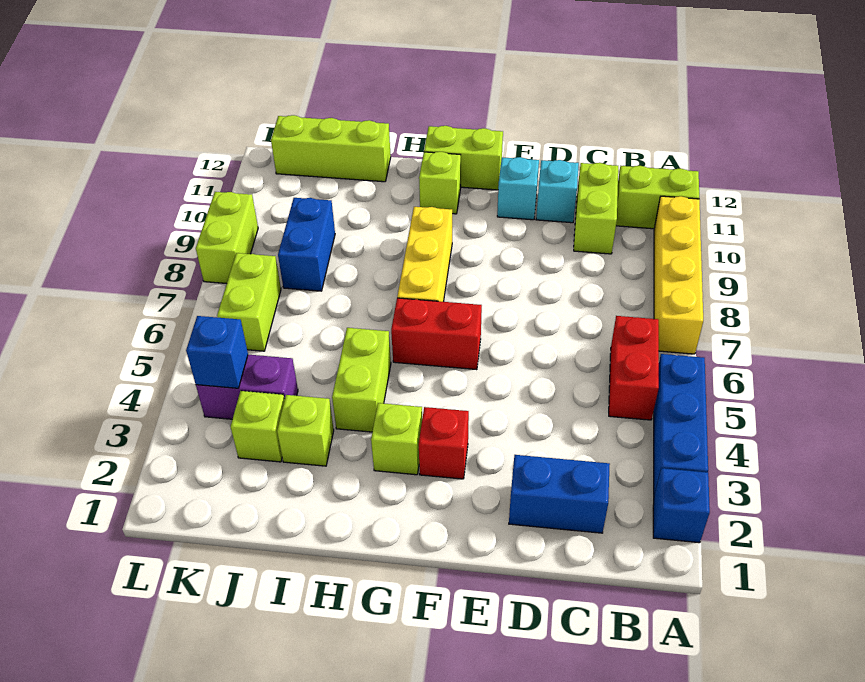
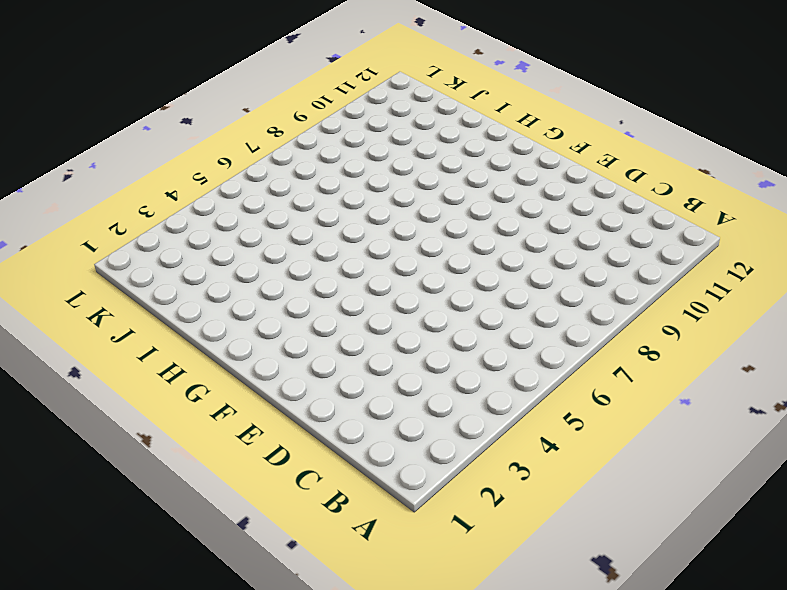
none -> blue 1x1 brick [653,468,710,543]
none -> blue 1x3 brick [654,354,708,495]
none -> yellow 1x4 brick [654,196,703,354]

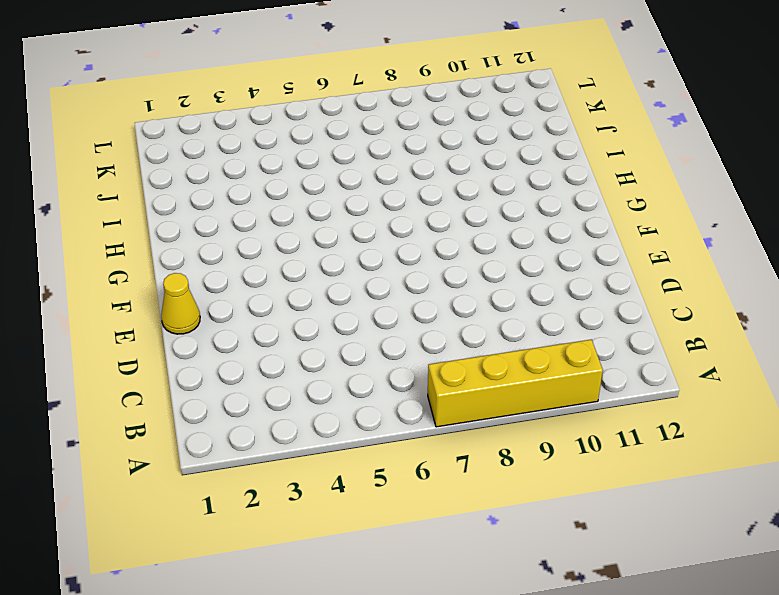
yellow 1x1 cone [161,273,200,334] -> none
none -> blue 1x1 brick [653,468,710,543]
none -> blue 1x3 brick [654,354,708,495]
none -> lime 1x2 brick [616,166,699,229]

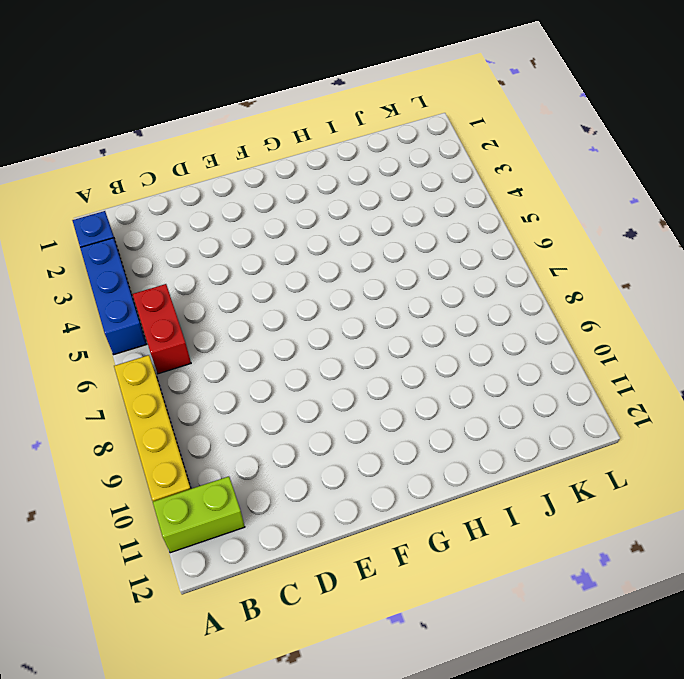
none -> blue 1x2 brick [509,455,610,533]
none -> lime 1x2 brick [574,163,618,254]
none -> cyan 1x1 brick [536,160,579,223]

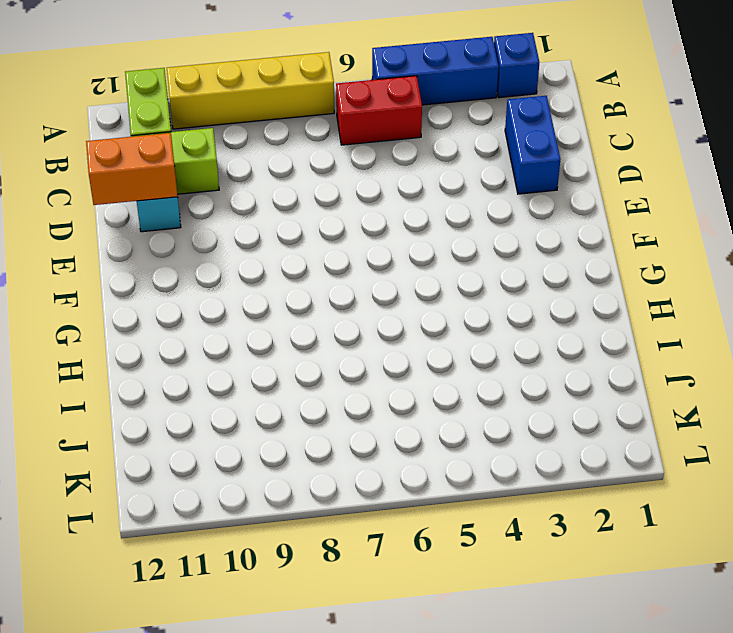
orange 1x2 brick [86,133,178,205] -> none
none -> cyan 1x1 brick [497,157,539,220]
none -> red 1x1 brick [419,407,469,479]
none -> red 1x2 brick [391,298,482,370]

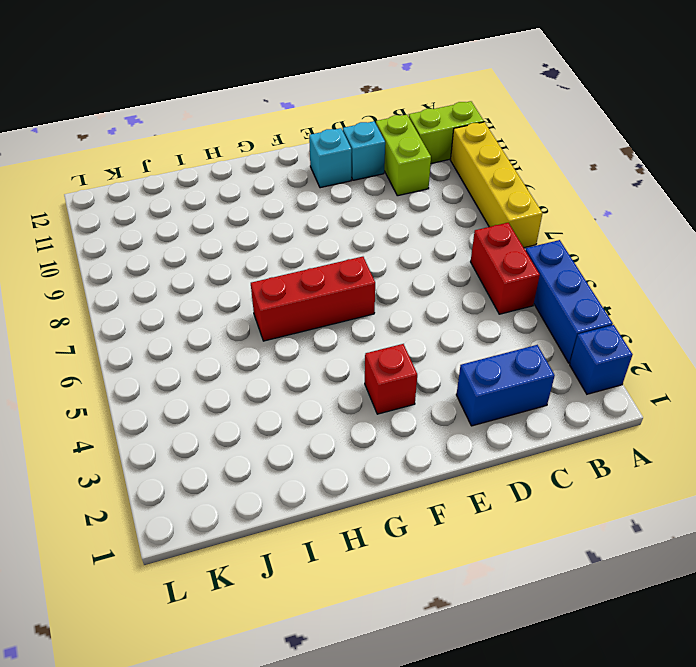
red 1x3 brick [251,257,375,341] -> red 1x2 brick [391,298,482,370]
none -> lime 1x2 brick [424,126,503,190]
none -> lime 1x1 brick [371,403,422,475]
none -> yellow 1x3 brick [397,207,452,302]

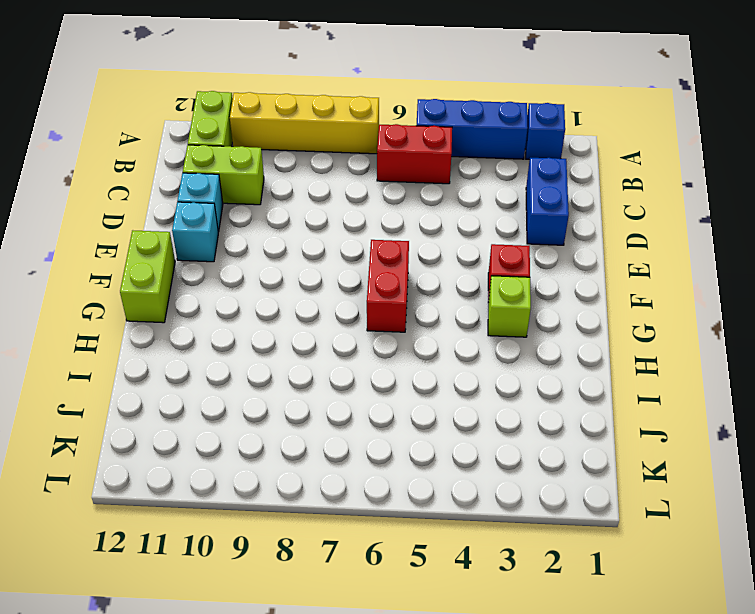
none -> yellow 1x3 brick [397,207,452,302]
none -> lime 1x1 brick [419,152,461,214]
none -> lime 1x2 brick [332,328,391,432]

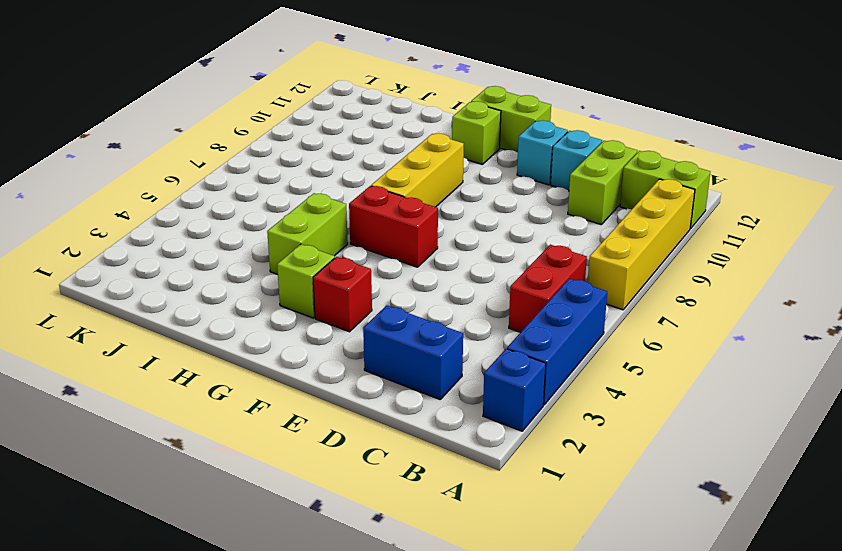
none -> lime 1x1 brick [277,395,334,466]
none -> lime 1x3 brick [271,115,391,182]
none -> lime 1x1 brick [231,391,285,462]

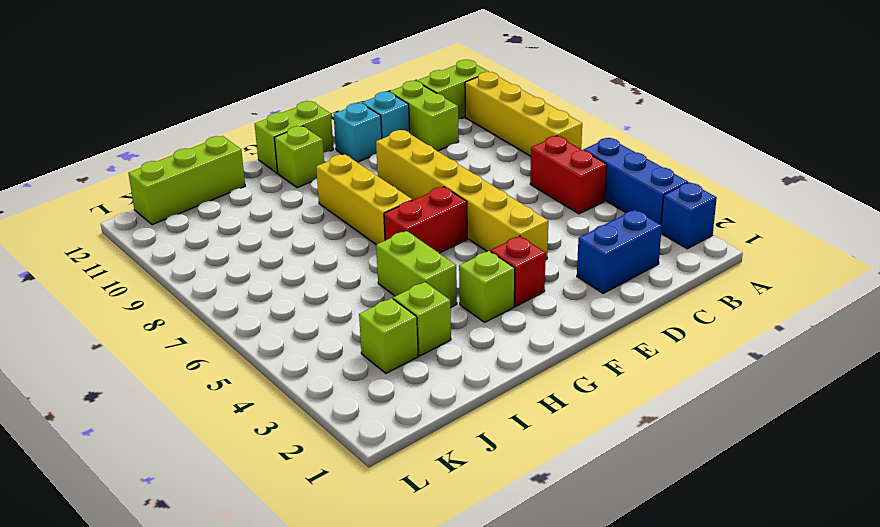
yellow 1x6 brick [376,130,548,260] -> none
none -> purple 1x2 brick [196,355,298,419]
none -> blue 1x2 brick [278,198,335,291]
none -> lime 1x2 brick [217,253,281,351]

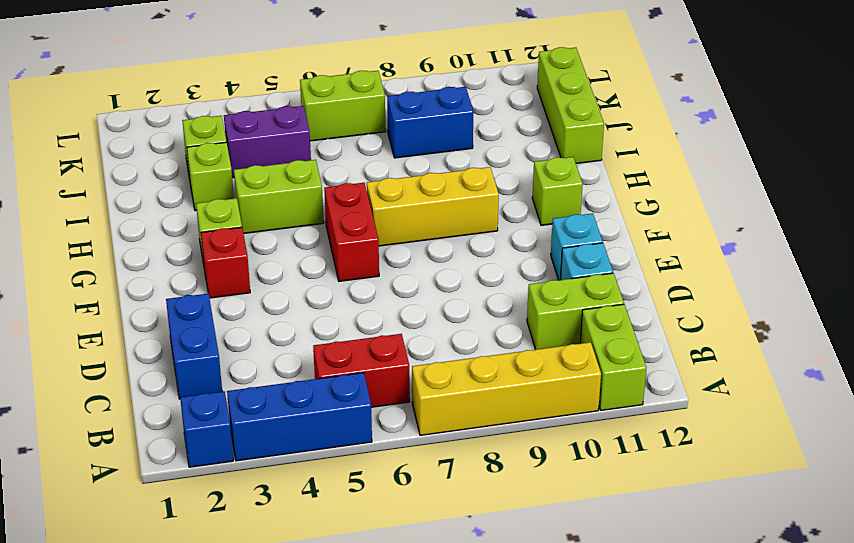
purple 1x2 brick [224,106,311,178] -> purple 1x2 brick turned to [196,355,298,419]
none -> lime 1x2 brick [424,126,503,190]
none -> lime 1x2 brick [196,192,258,284]
none -> blue 1x1 brick [186,316,248,388]

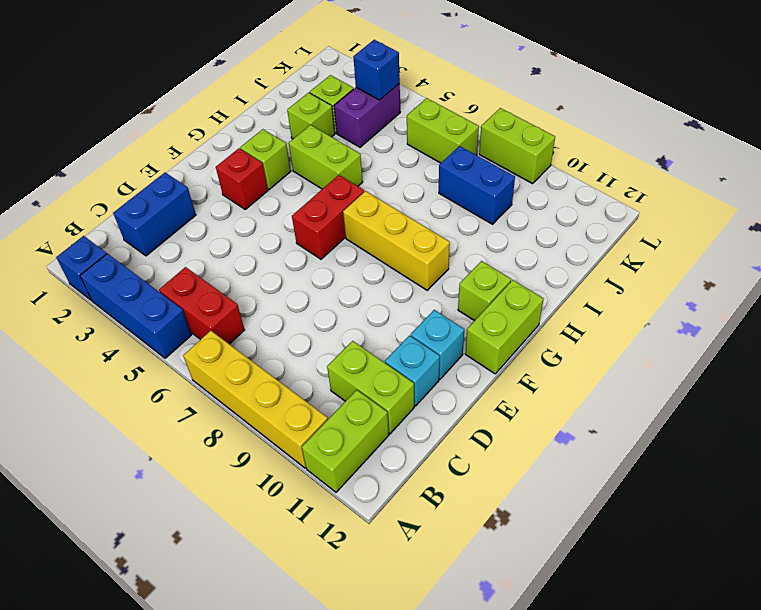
none -> lime 1x3 brick [271,115,391,182]

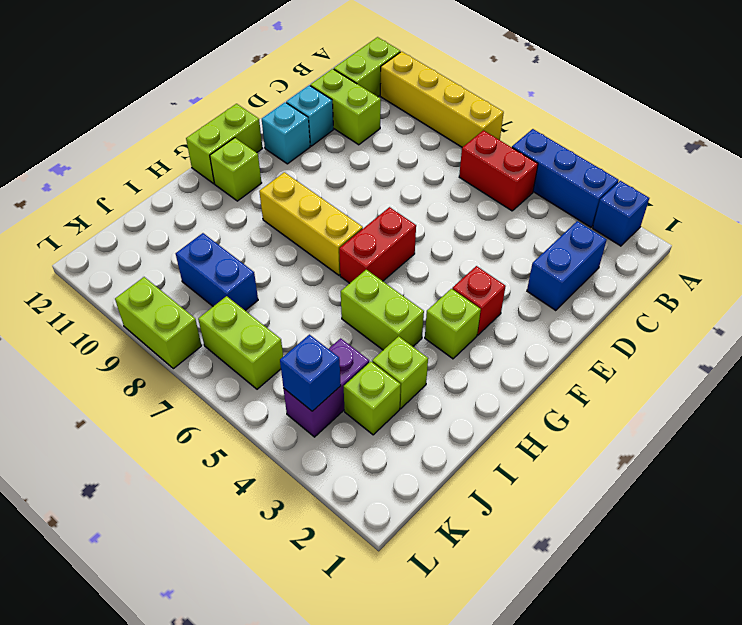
none -> lime 1x3 brick [271,115,391,182]

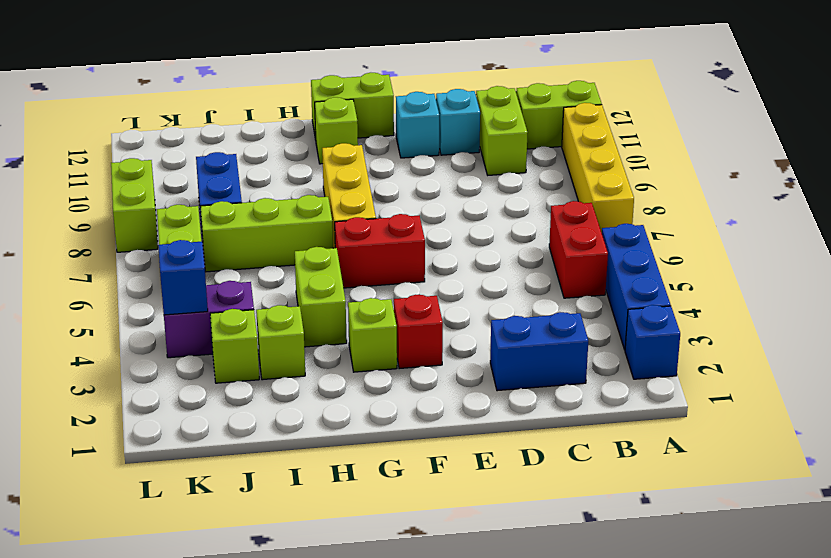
lime 1x3 brick [200,195,333,272] -> lime 1x3 brick moved to [271,115,391,182]

